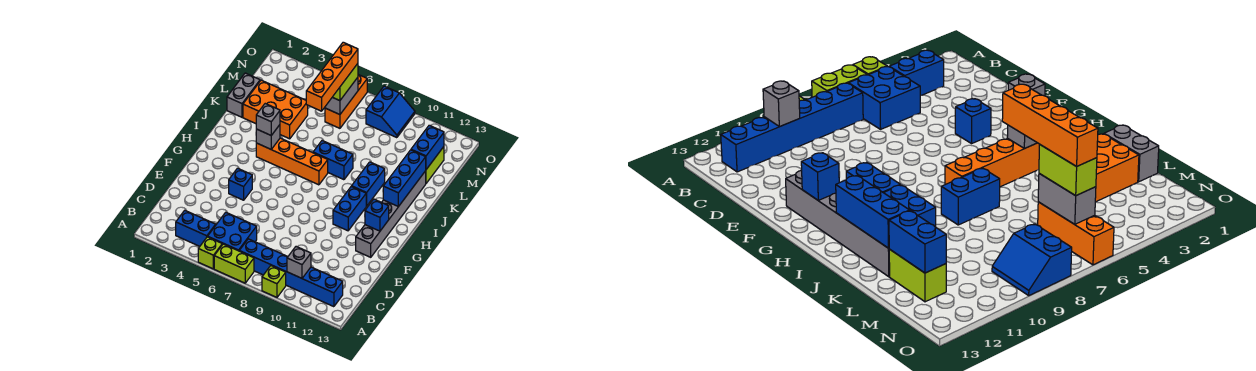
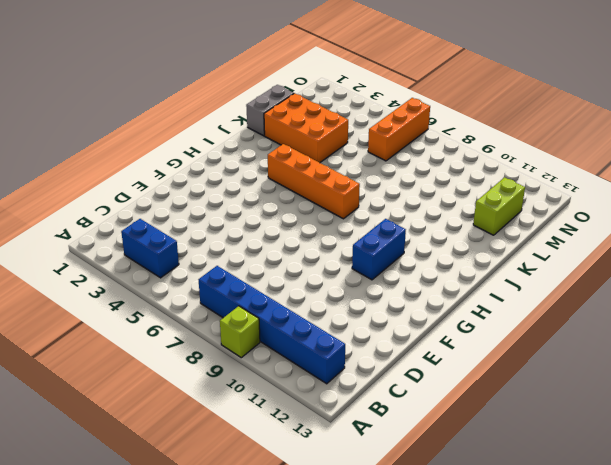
none -> lime 1x1 brick [198,237,222,269]
none -> lime 1x2 brick [214,244,254,283]
none -> blue 2x2 brick [208,212,257,251]

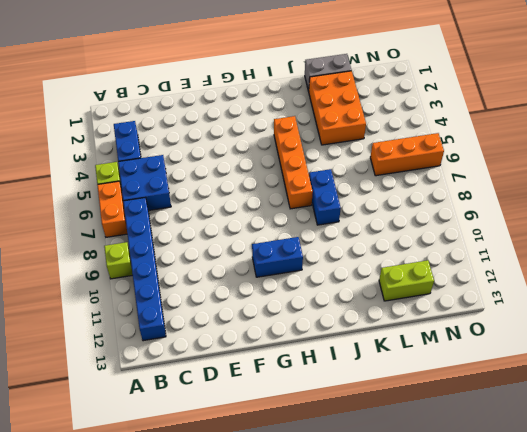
orange 1x2 brick [97,181,127,237] -> lime 1x2 brick [214,244,254,283]
none -> blue 1x1 brick [229,168,252,200]
none -> grey 1x6 brick [356,171,426,257]
none -> blue 1x2 brick [352,162,385,206]

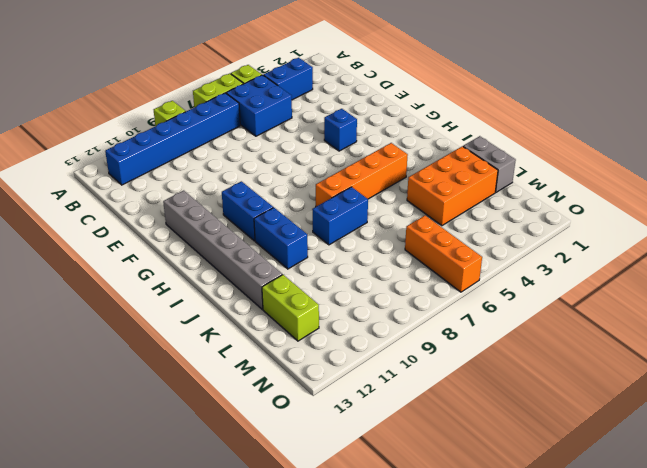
none -> blue 2x2 slope [366,86,415,138]
none -> grey 1x1 brick [287,247,311,278]
none -> blue 1x1 brick [365,199,389,231]

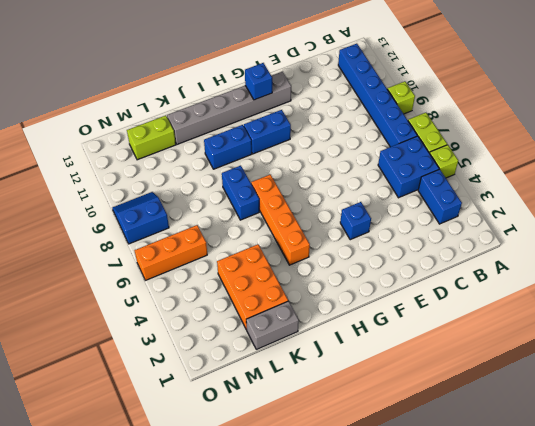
none -> grey 1x1 brick [287,247,311,278]
none -> grey 1x1 brick [256,125,280,149]
none -> blue 1x3 brick [383,150,426,207]

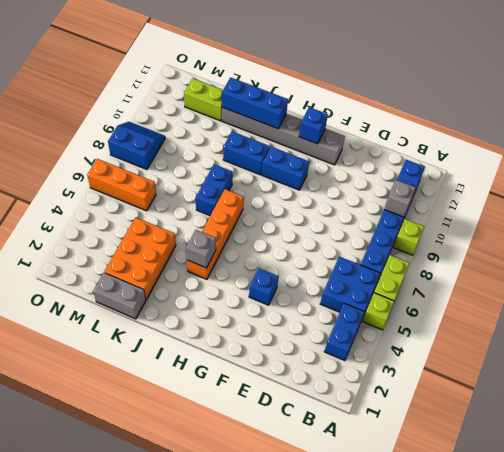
none -> blue 1x2 brick [411,125,444,169]
none -> grey 1x2 brick [325,77,358,115]
none -> grey 1x1 brick [256,104,280,135]

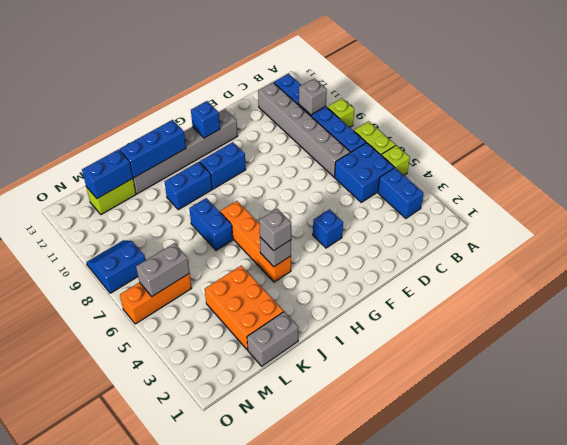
grey 1x6 brick [258,82,350,177] -> none
none -> lime 1x2 brick [333,64,358,101]
none -> orange 1x4 brick [306,42,358,111]

